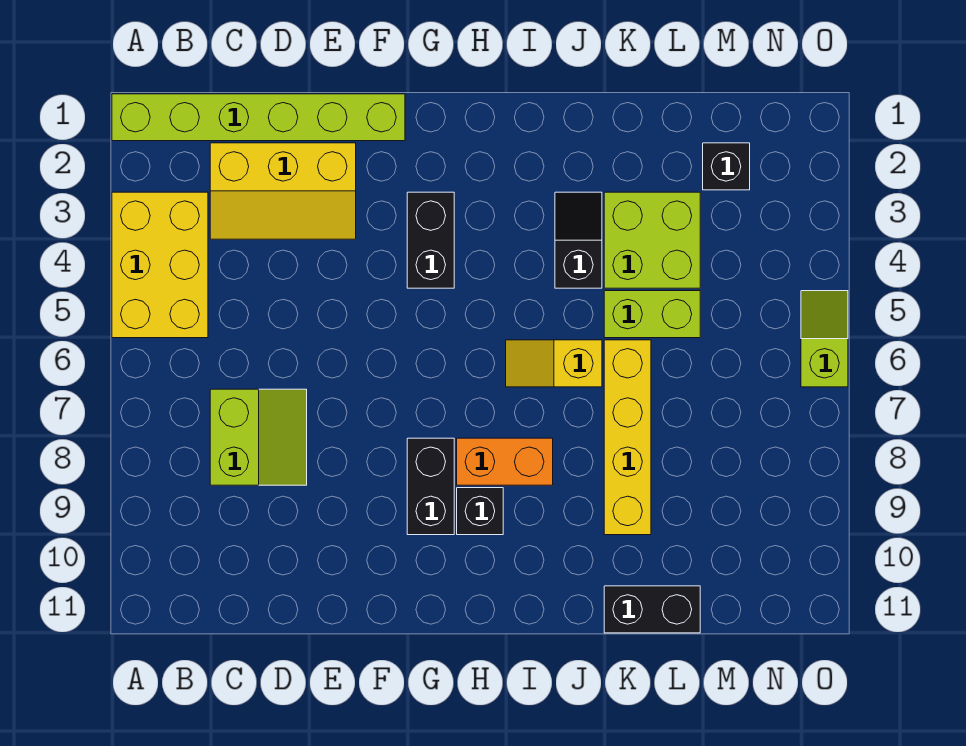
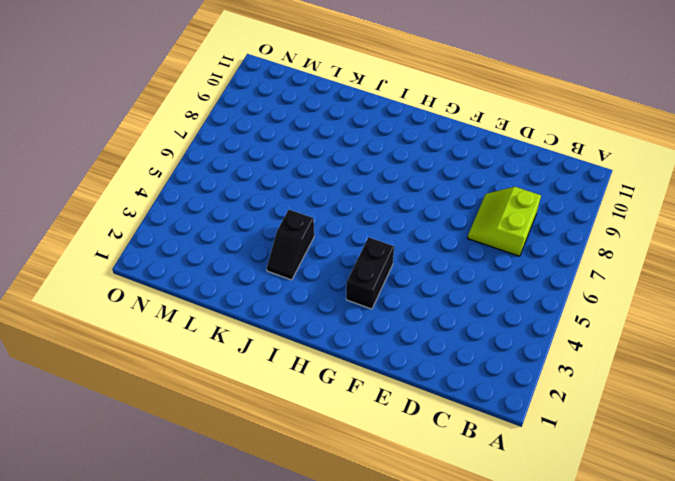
none -> lime 1x6 brick [112,94,405,141]
none -> yellow 2x3 brick [112,192,208,338]
none -> yellow 2x3 slope [210,143,356,239]

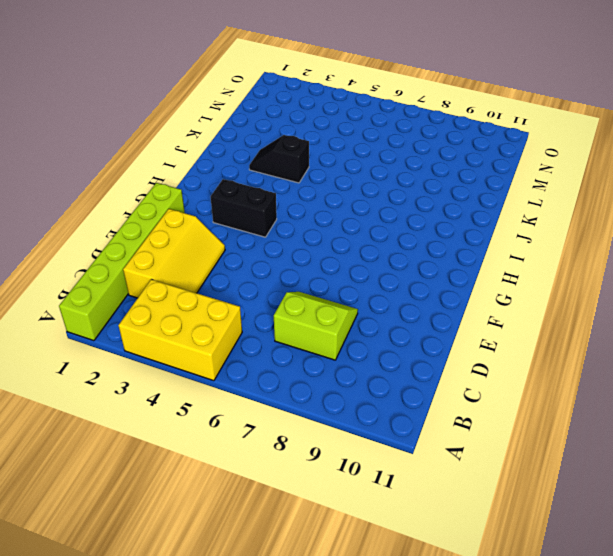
none -> black 1x2 brick [407,438,454,535]
none -> orange 1x2 brick [457,438,553,485]
none -> black 1x1 brick [457,488,503,535]

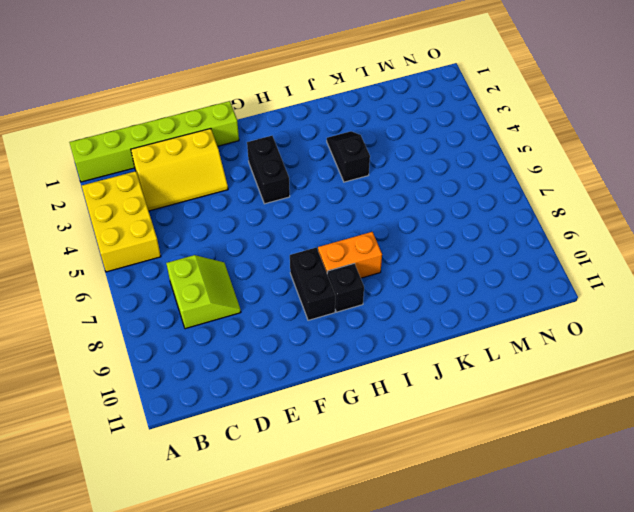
none -> yellow 1x2 slope [506,340,602,387]
none -> lime 2x2 brick [604,192,700,288]
none -> lime 1x2 brick [604,291,700,338]

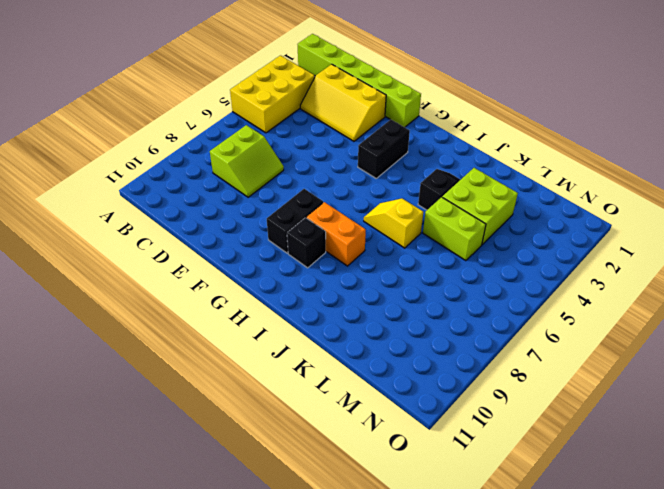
none -> yellow 1x4 brick [604,340,651,535]
none -> black 1x2 brick [604,586,700,633]
none -> black 1x1 brick [703,143,750,190]

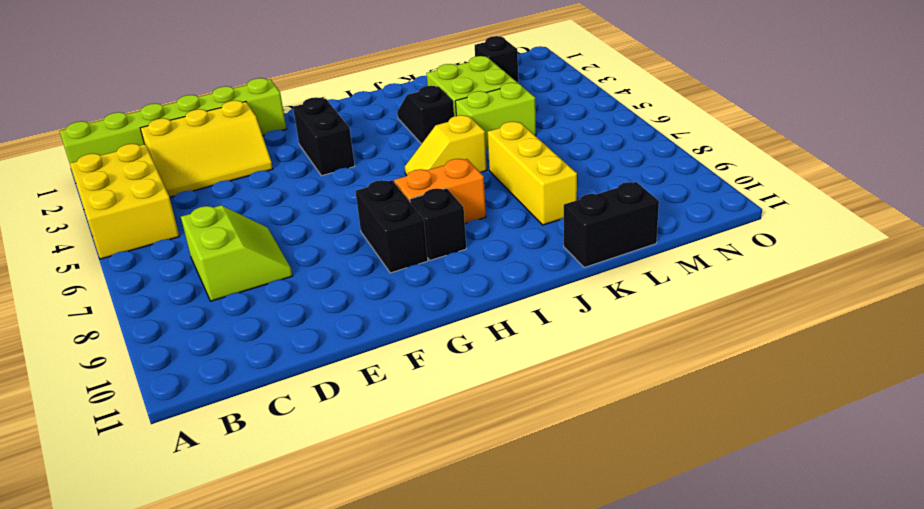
yellow 1x3 brick [487,122,577,225] -> yellow 1x4 brick [604,340,651,535]
none -> lime 1x2 slope [801,291,848,387]

